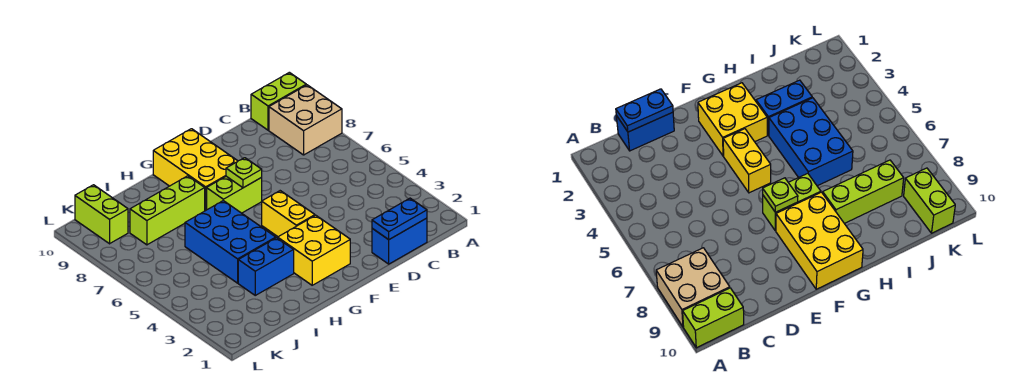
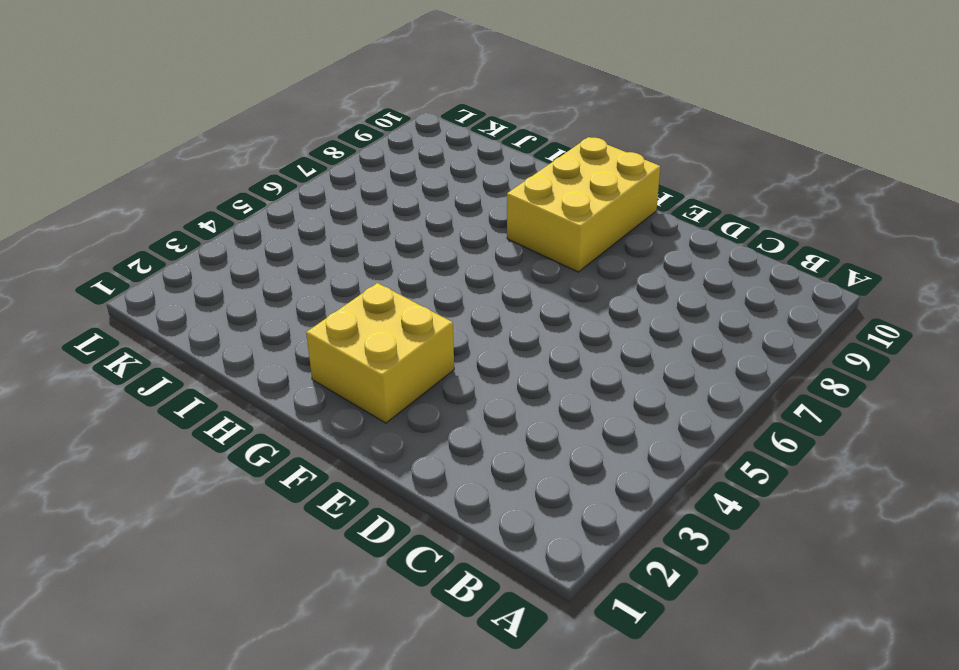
none -> tan 2x2 brick [269,85,342,155]
none -> lime 1x2 brick [251,72,306,130]
none -> blue 1x2 brick [372,218,427,264]

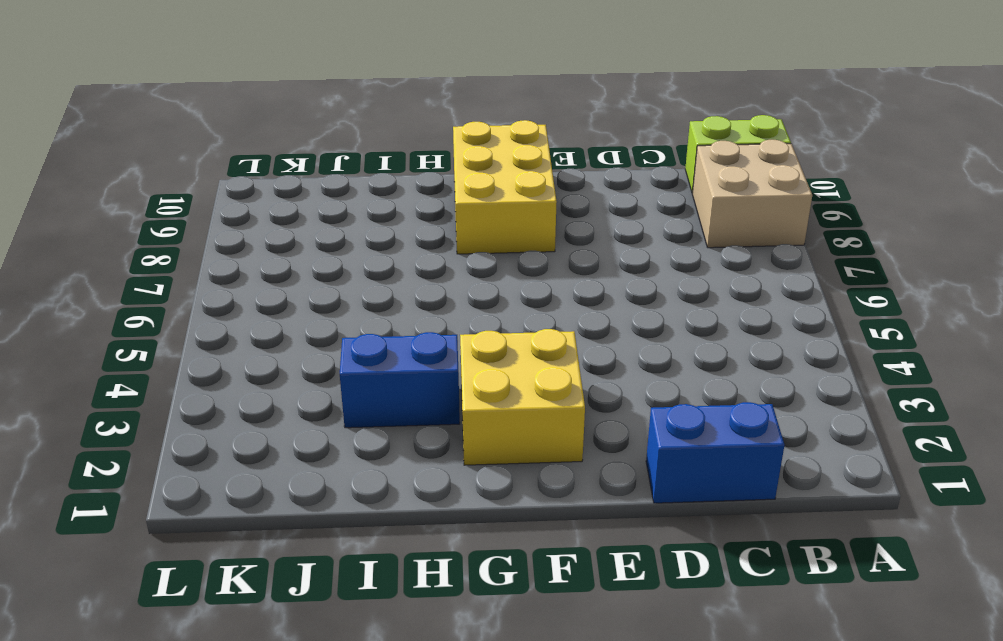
none -> yellow 1x2 brick [262,191,315,237]
none -> lime 1x2 brick [207,176,262,213]
none -> blue 2x3 brick [185,201,276,283]

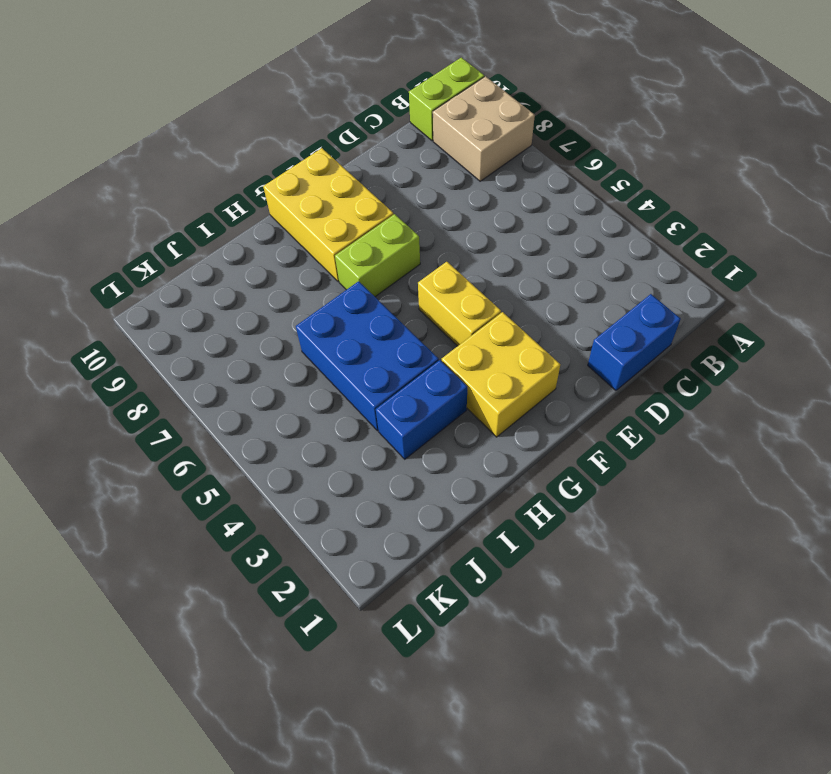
none -> lime 1x3 brick [130,176,205,245]
none -> lime 1x2 brick [75,185,128,244]
none -> blue 1x2 plate [372,198,427,240]

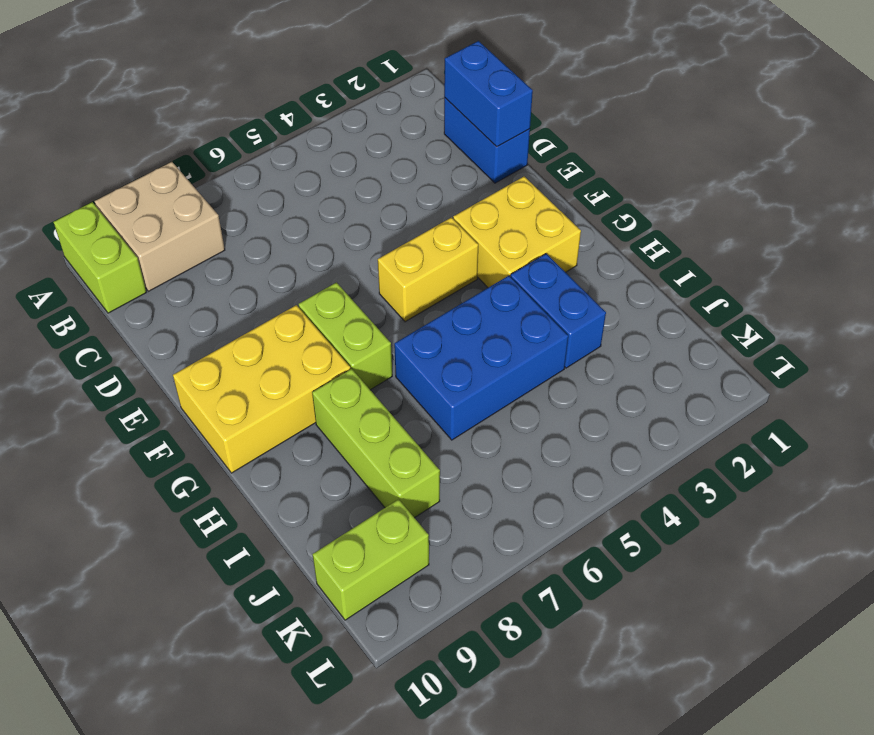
blue 1x2 brick [444,41,533,147] -> blue 1x2 plate [372,198,427,240]
none -> lime 1x1 plate [226,158,262,188]

